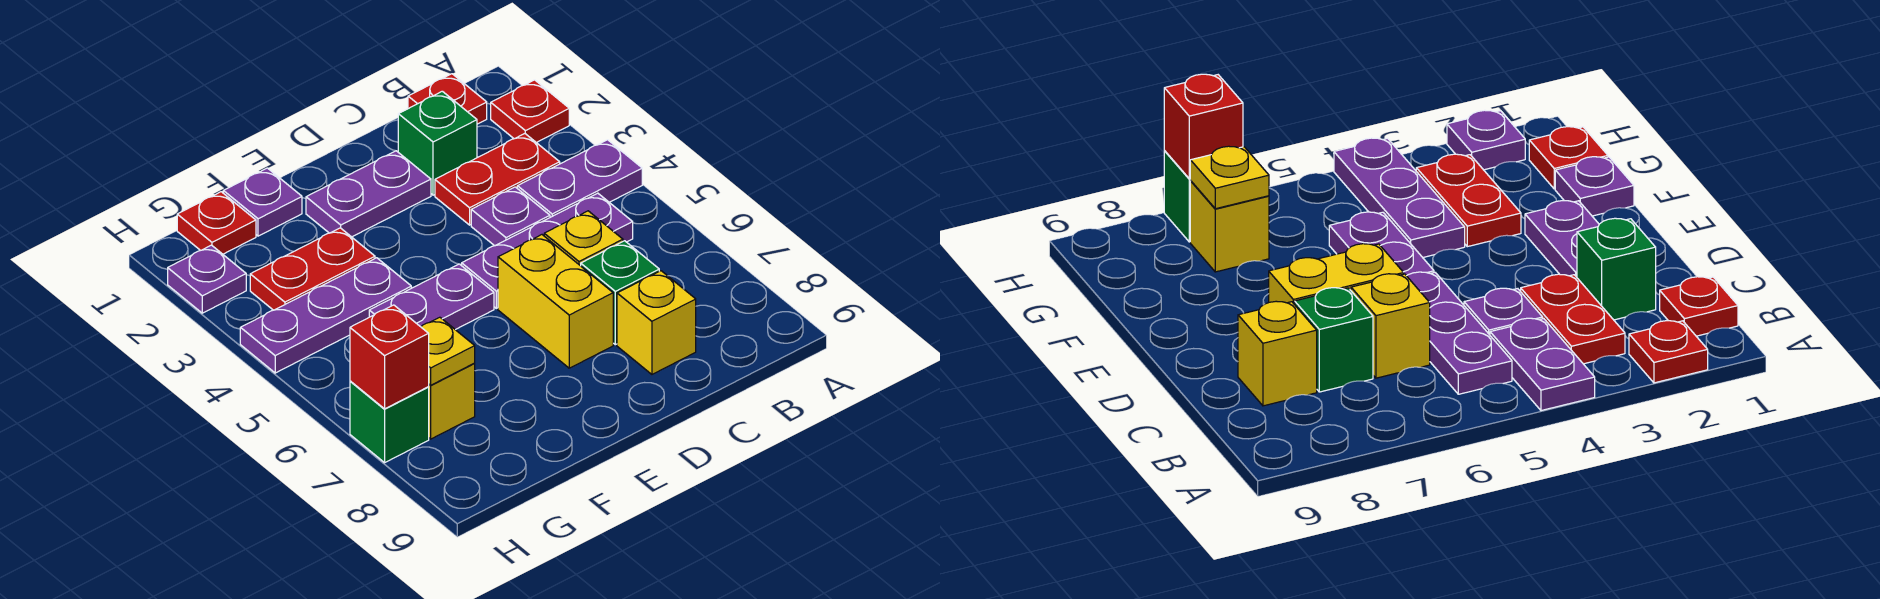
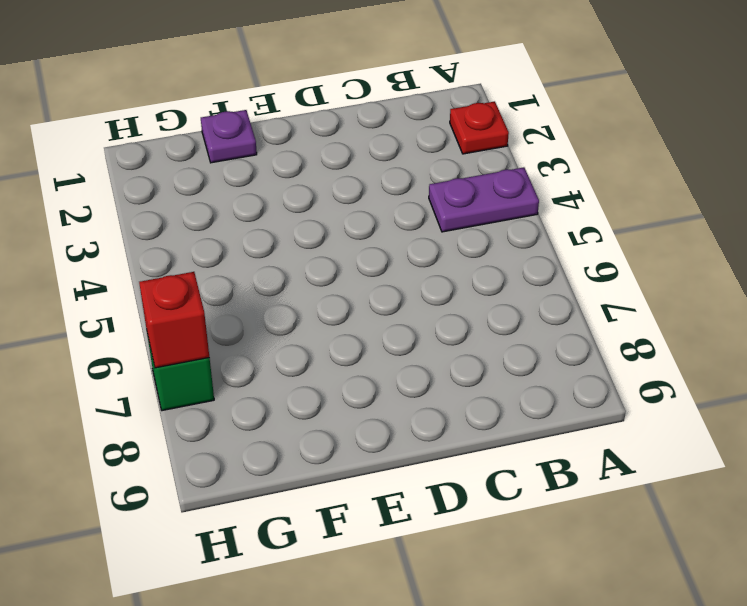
none -> red 1x1 plate [408,74,487,124]
none -> red 1x2 plate [435,134,560,225]
none -> purple 1x3 plate [462,193,633,308]

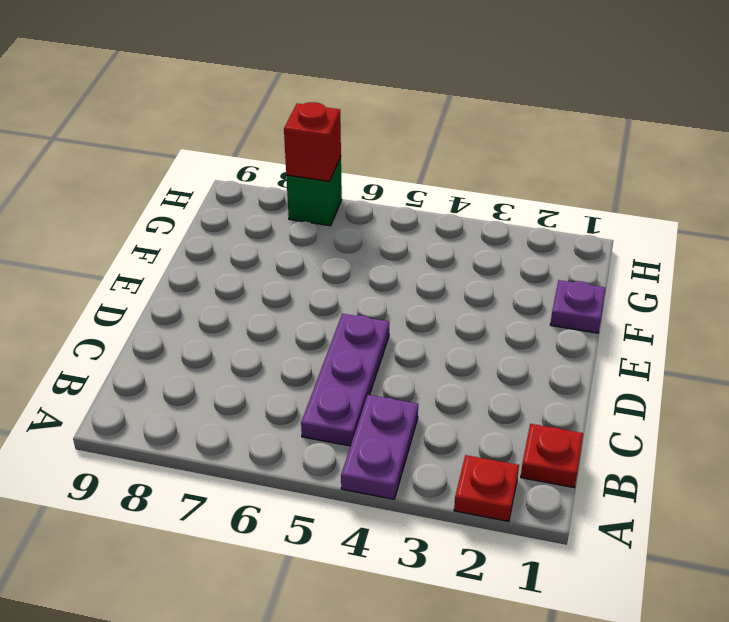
none -> red 1x2 plate [435,134,560,225]
none -> green 1x1 brick [398,91,477,195]
none -> purple 1x1 plate [471,187,550,246]

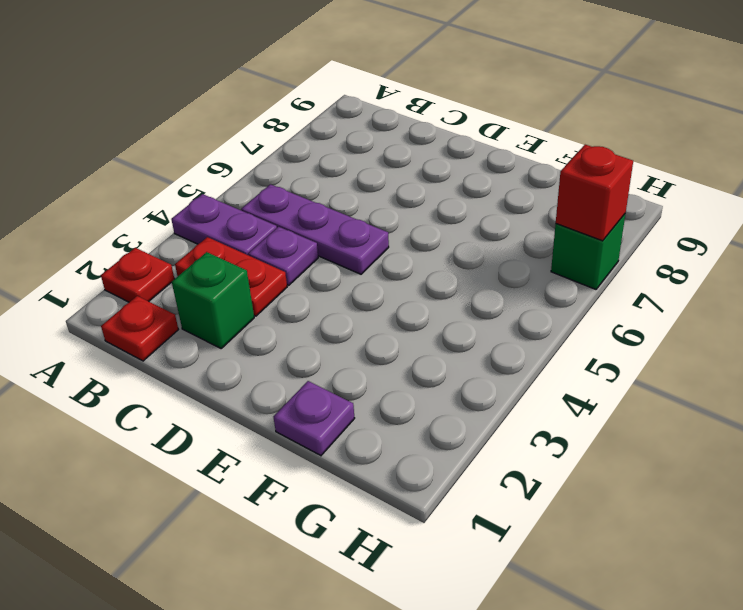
none -> yellow 1x1 brick [544,211,623,266]
none -> green 1x1 brick [581,241,659,345]
none -> yellow 1x1 brick [617,271,696,374]

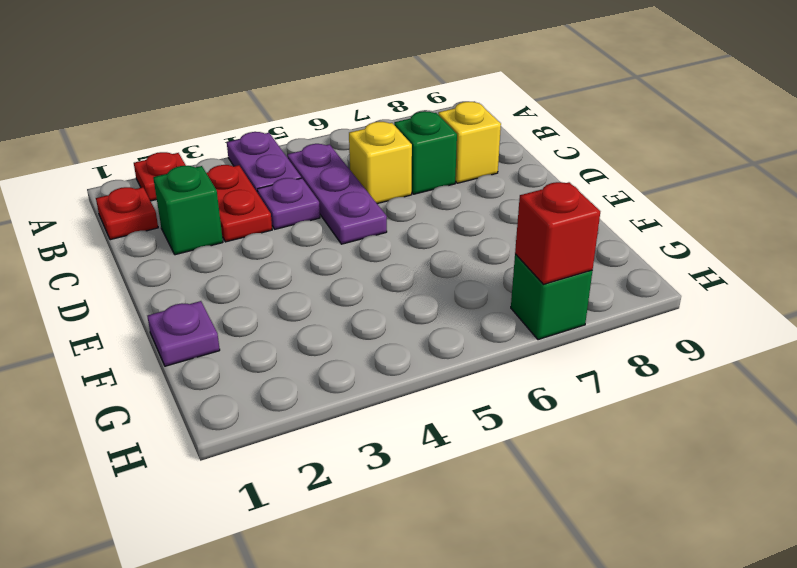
none -> purple 1x2 plate [306,151,431,237]
none -> yellow 1x2 brick [498,235,613,368]
none -> purple 1x2 plate [369,264,494,330]

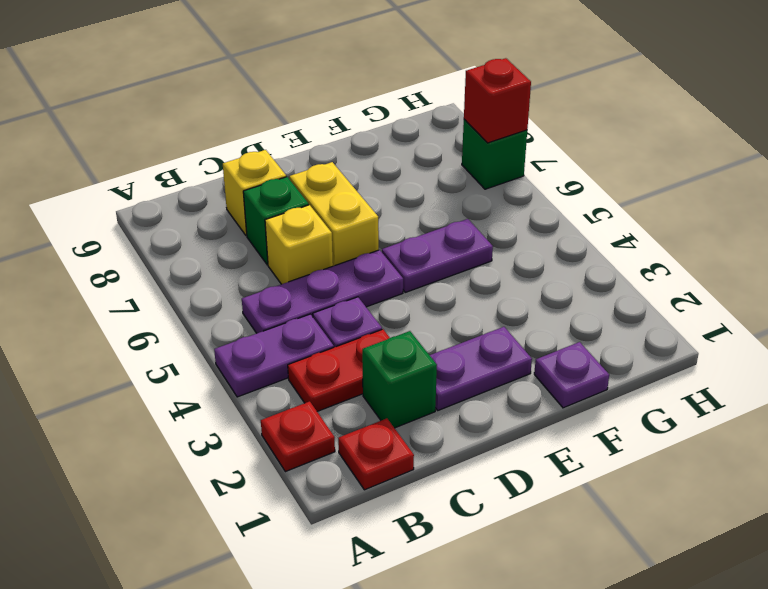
none -> red 1x2 plate [250,228,375,310]
none -> purple 1x3 plate [240,258,411,373]
none -> red 1x1 plate [177,192,256,254]

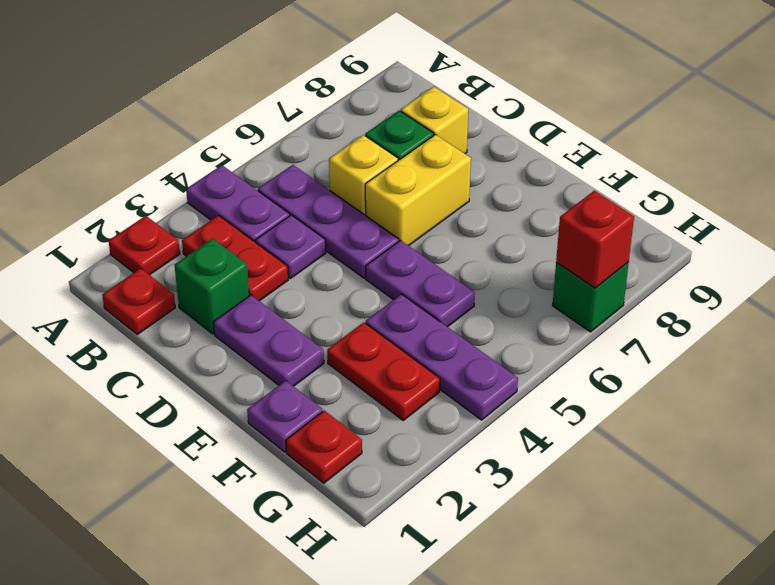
none -> yellow 1x1 brick [428,364,475,439]
none -> purple 1x1 plate [168,245,246,313]
none -> yellow 1x1 plate [421,317,475,385]

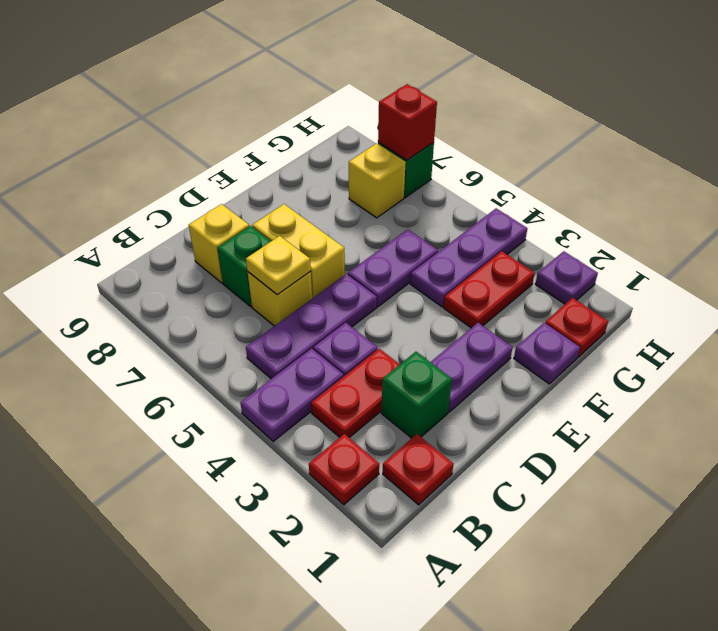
yellow 1x1 plate [246,236,311,294] -> yellow 1x1 plate moved to [421,317,475,385]

